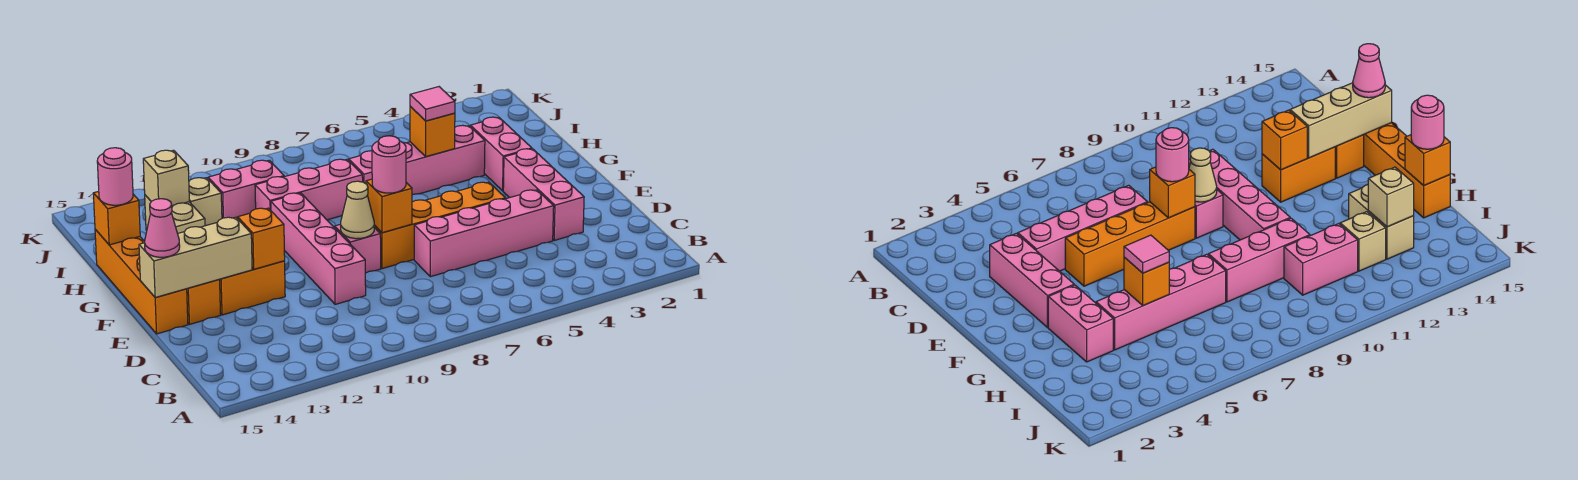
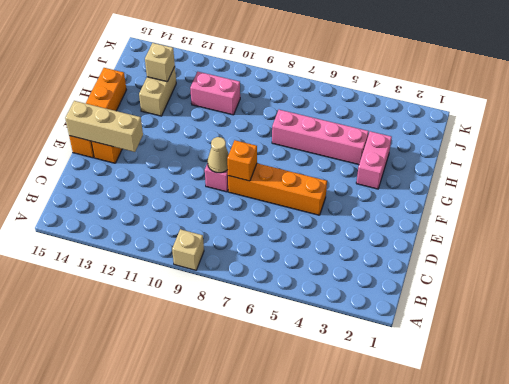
tan 1x1 brick [172,229,204,270] -> tan 1x1 brick moved to [189,178,222,226]
none -> pink 1x3 brick [503,149,584,241]
none -> pink 1x4 brick [414,190,554,277]
none -> pink 1x4 brick [271,193,366,304]

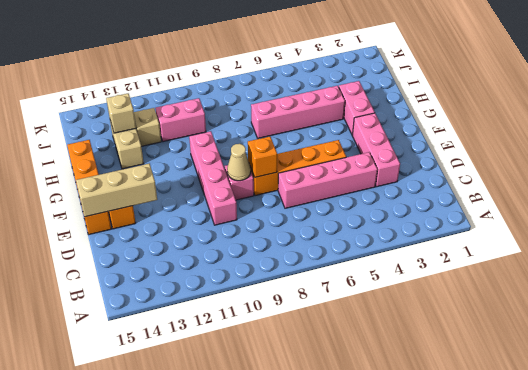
none -> orange 1x2 brick [219,261,285,315]
none -> pink 1x3 brick [255,159,363,220]
none -> orange 1x1 brick [238,208,285,269]

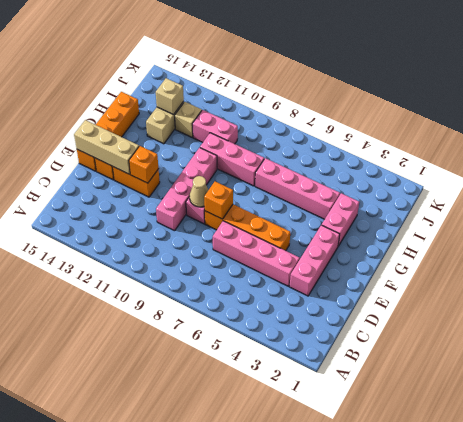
none -> orange 1x1 brick [410,107,455,157]
none -> orange 1x1 brick [93,191,140,245]
none -> pink 1x1 round brick [372,136,406,193]

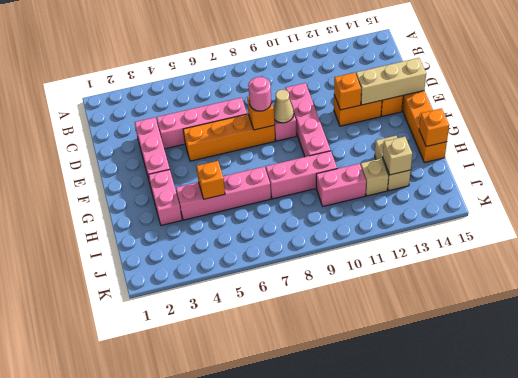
none -> pink 1x1 cone [145,199,180,257]
none -> pink 1x1 tile [410,87,455,121]
none -> pink 1x1 round brick [97,148,133,205]

